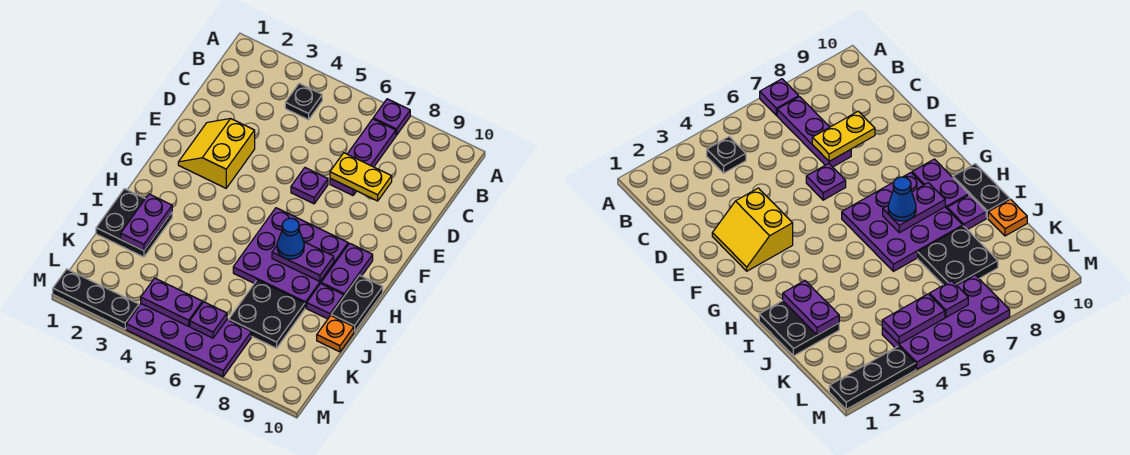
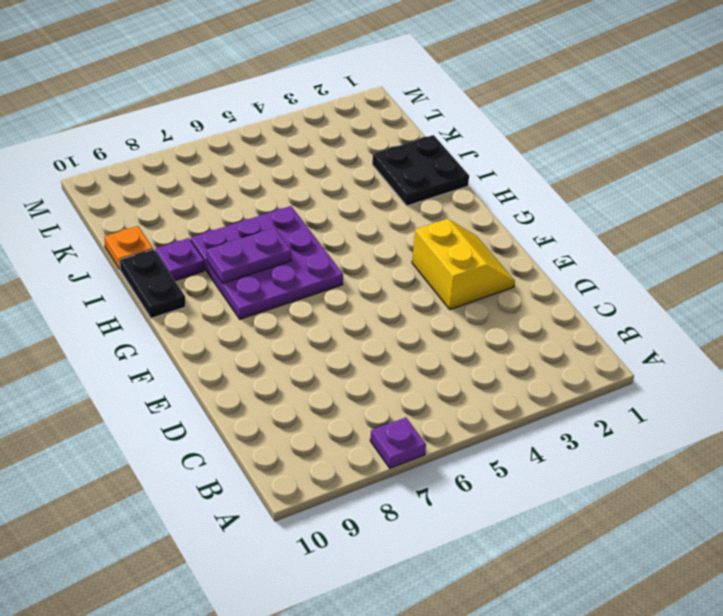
none -> black 1x1 plate [285,83,322,120]
none -> purple 1x3 plate [330,119,396,195]
none -> purple 1x1 plate [291,168,328,204]

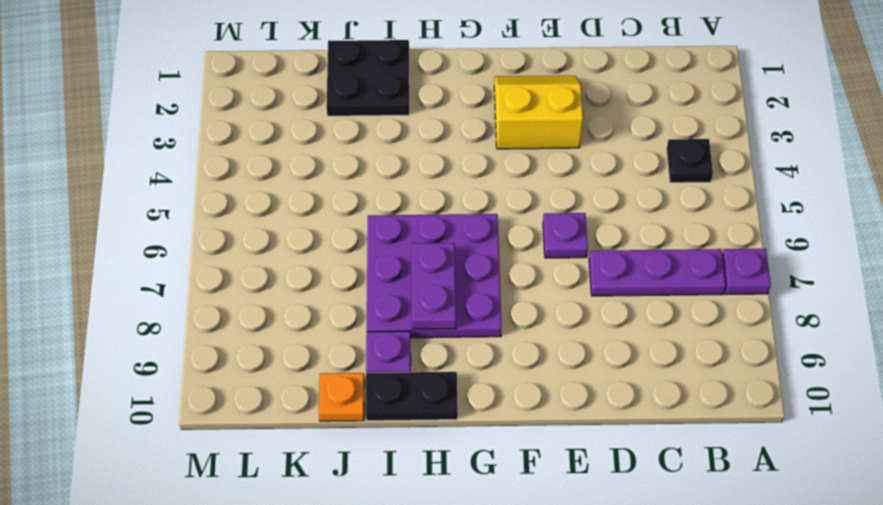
none -> purple 1x2 plate [321,243,373,296]
none -> black 2x2 plate [229,280,305,348]
none -> purple 2x4 plate [126,304,251,377]

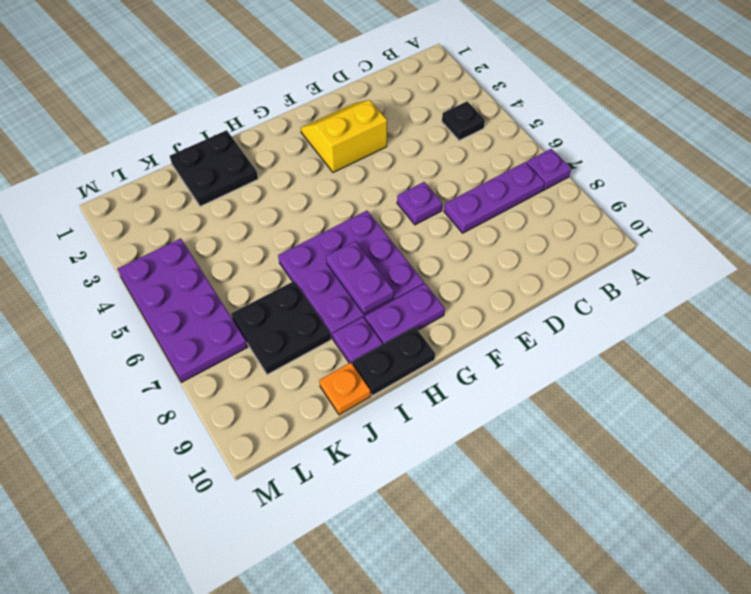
none -> black 1x3 plate [53,269,139,329]
none -> yellow 1x2 plate [330,153,392,201]
none -> purple 1x2 plate [121,194,172,251]

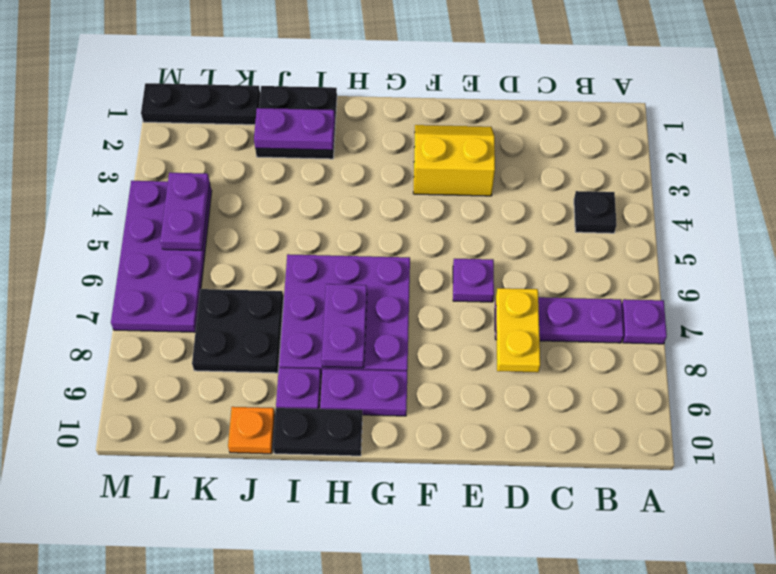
black 1x3 plate [141,83,260,125] -> black 1x3 plate turned to [53,269,139,329]
none -> purple 1x1 plate [190,302,227,338]
none -> blue 1x1 cone [277,218,304,259]

